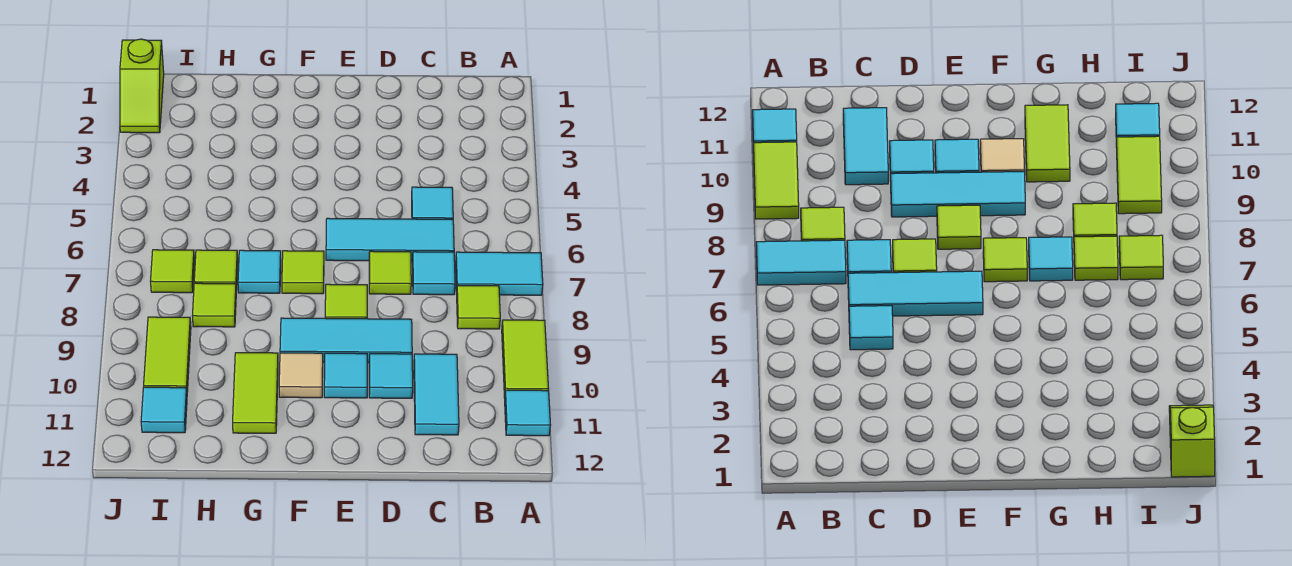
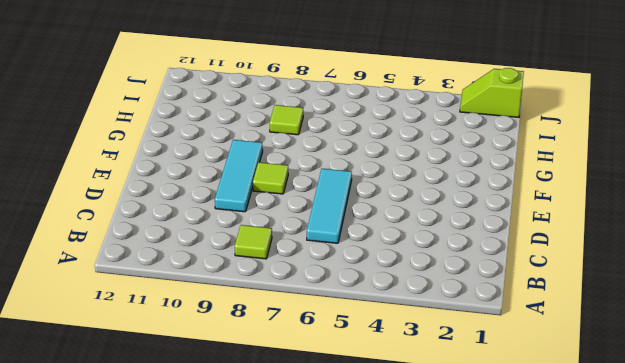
none -> cyan 1x2 tile [456,252,543,295]
none -> lime 1x2 tile [502,320,549,398]
none -> cyan 1x1 tile [505,390,550,436]

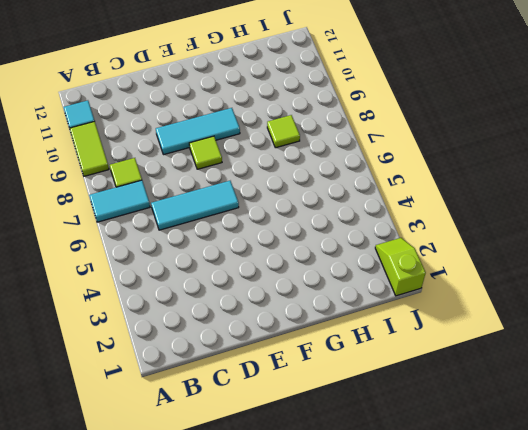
none -> cyan 1x1 tile [412,187,453,219]
none -> cyan 1x1 tile [413,252,455,295]
none -> cyan 1x2 tile [414,354,459,435]

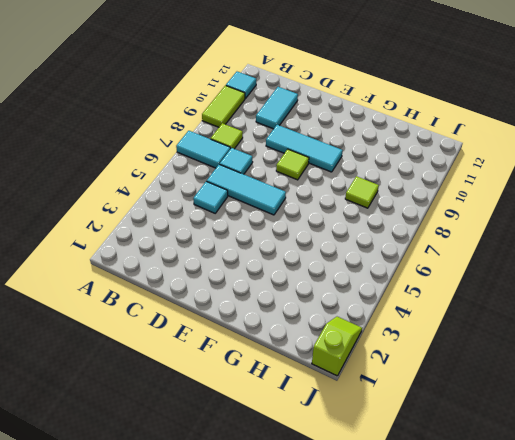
none -> lime 1x1 tile [369,251,411,294]
none -> cyan 1x1 tile [369,354,413,398]
none -> cyan 1x1 tile [324,353,367,398]

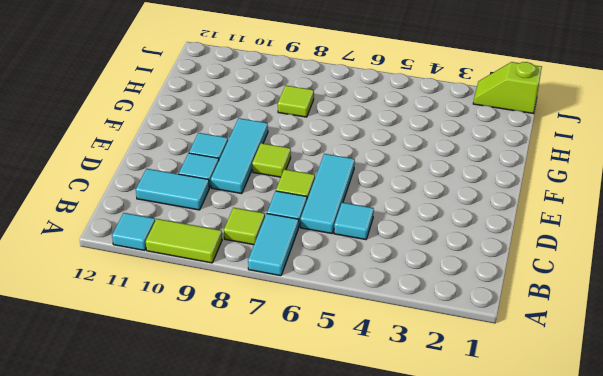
none -> lime 1x1 tile [282,251,324,294]
none -> tan 1x1 tile [279,353,323,398]
none -> cyan 1x1 tile [238,250,281,293]

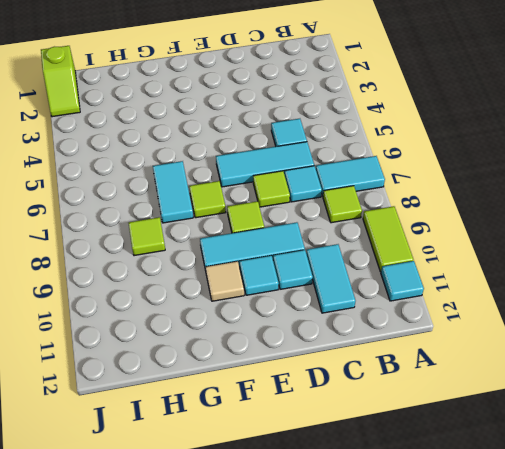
cyan 1x2 tile [153,161,193,223] -> cyan 1x1 tile [238,250,281,293]
none -> lime 1x2 tile [233,353,278,433]
none -> lime 1x1 tile [194,250,238,290]
none -> lime 1x1 tile [150,250,194,293]

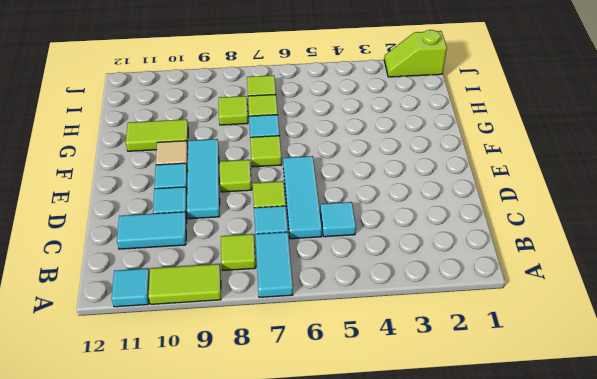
none -> lime 1x2 tile [144,317,191,392]
none -> cyan 1x1 tile [141,387,187,433]

